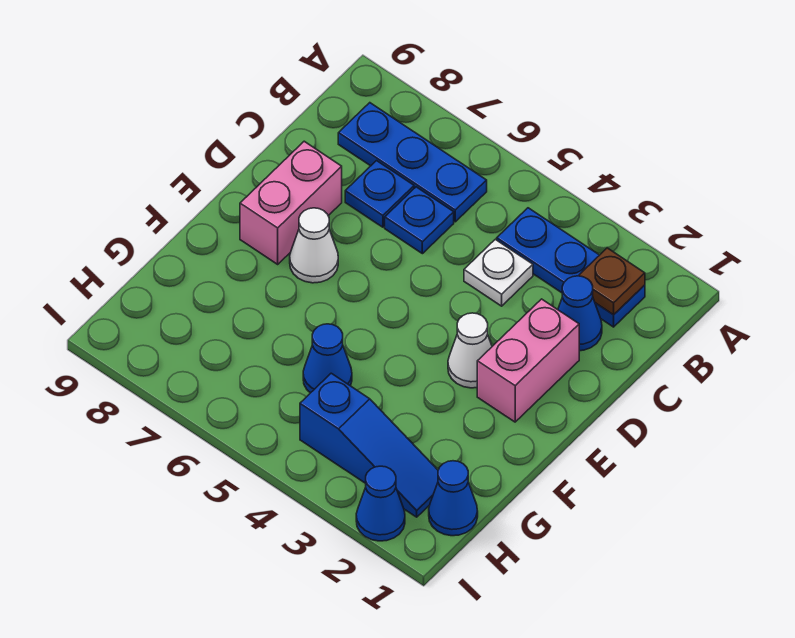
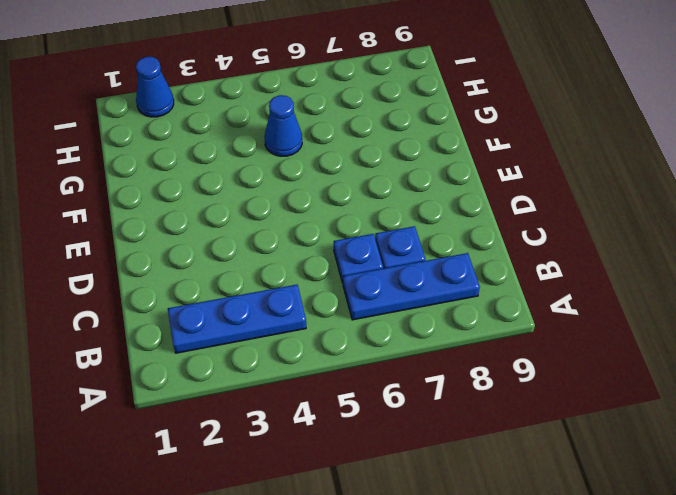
none -> blue 1x1 cone [558,276,602,351]
none -> white 1x1 plate [464,239,533,306]
none -> pink 1x2 brick [477,299,579,422]

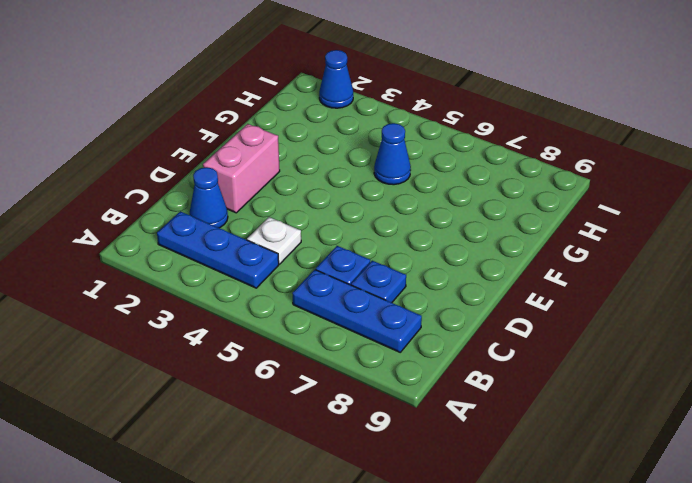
none -> pink 1x2 brick [240,141,342,264]
none -> white 1x1 cone [448,313,492,388]
none -> white 1x1 cone [290,208,338,283]

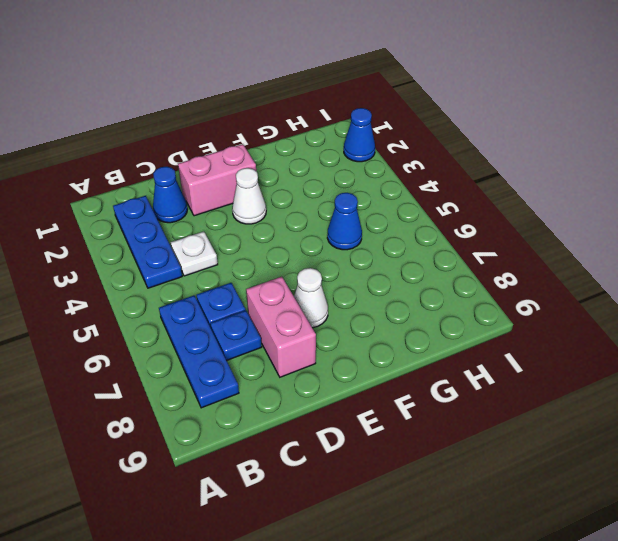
pink 1x2 brick [246,277,316,377] -> pink 1x2 brick turned to [240,141,342,264]
none -> blue 1x1 cone [429,461,478,536]
none -> blue 1x3 slope [300,373,438,517]
none -> brown 1x1 plate [579,248,645,315]

